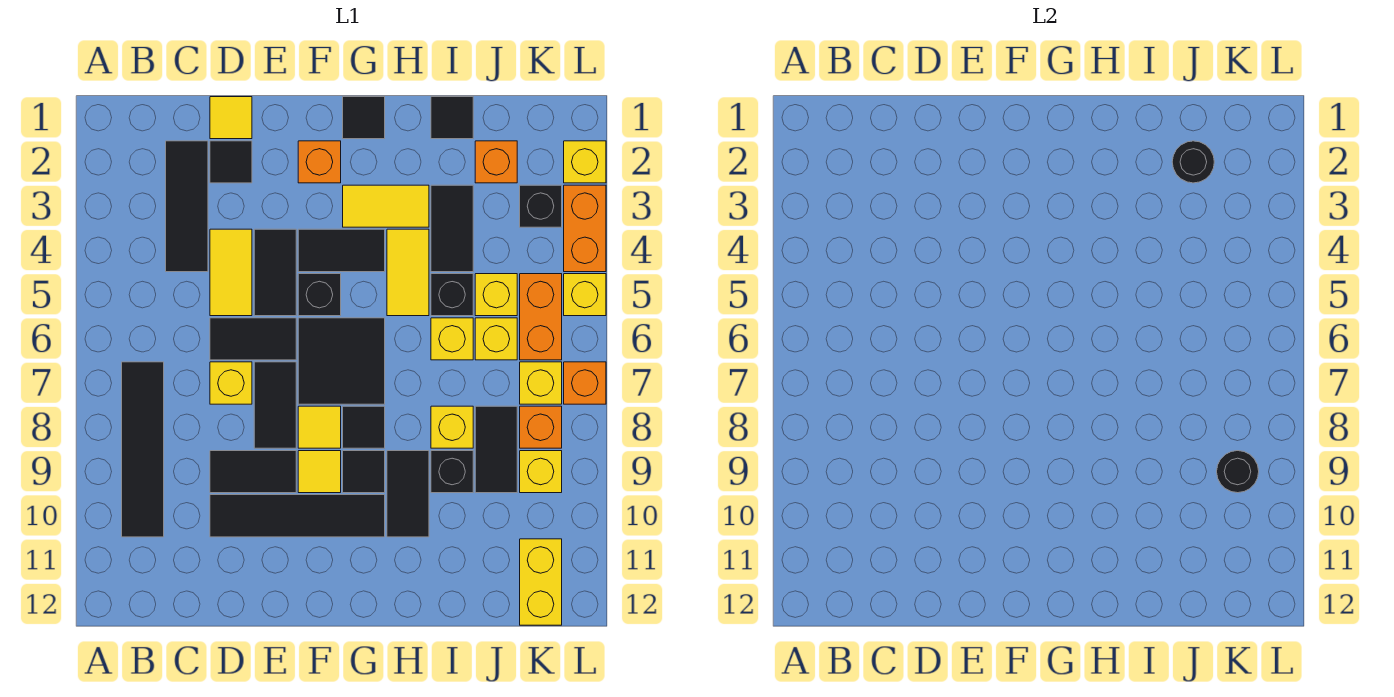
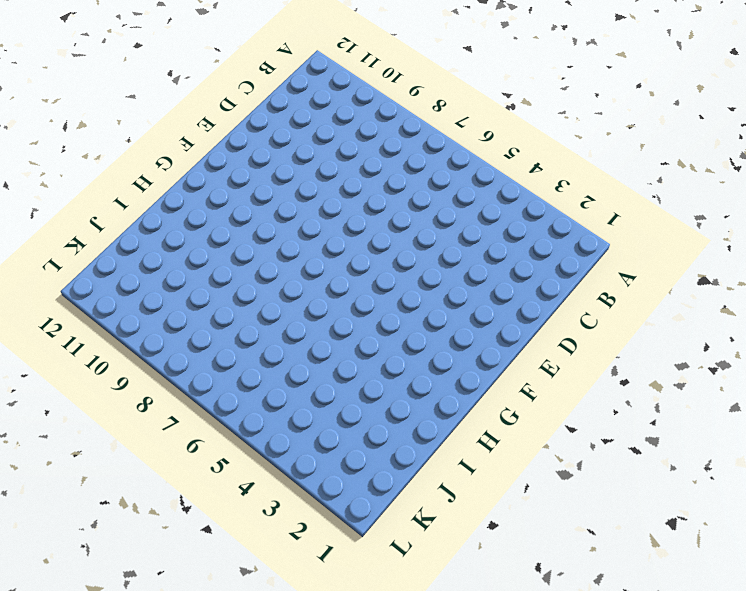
none -> black 1x4 tile [122,362,164,537]
none -> black 1x3 tile [166,141,208,272]
none -> yellow 1x1 tile [210,97,252,139]
none -> black 1x1 tile [210,141,252,183]

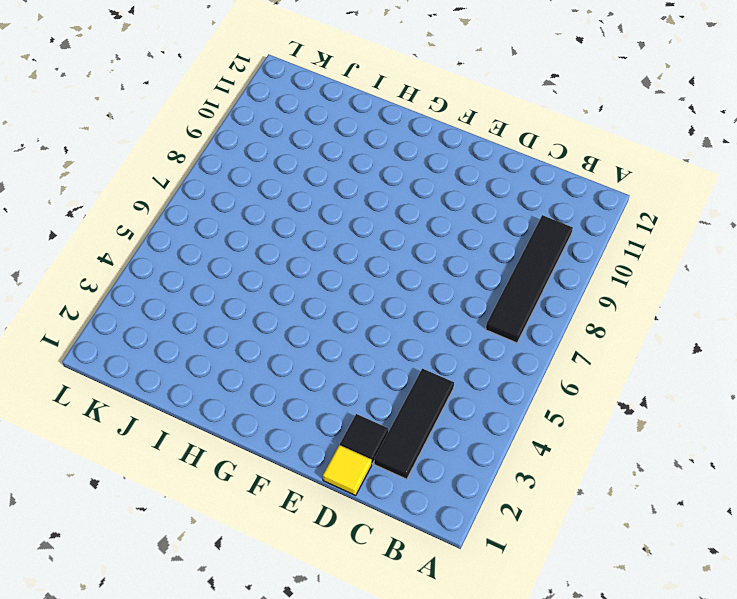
none -> yellow 1x2 tile [210,229,252,316]
none -> black 1x2 tile [210,318,296,360]
none -> yellow 1x1 brick [210,362,252,404]
none -> black 1x2 tile [210,451,296,493]

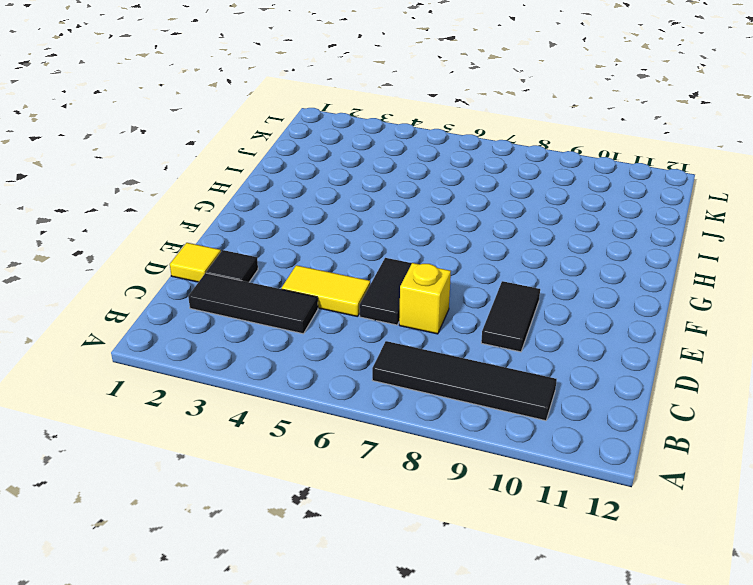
none -> black 1x4 tile [210,495,385,537]
none -> black 1x2 tile [254,229,296,316]
none -> black 1x2 tile [254,362,296,448]
none -> orange 1x1 brick [298,141,341,183]

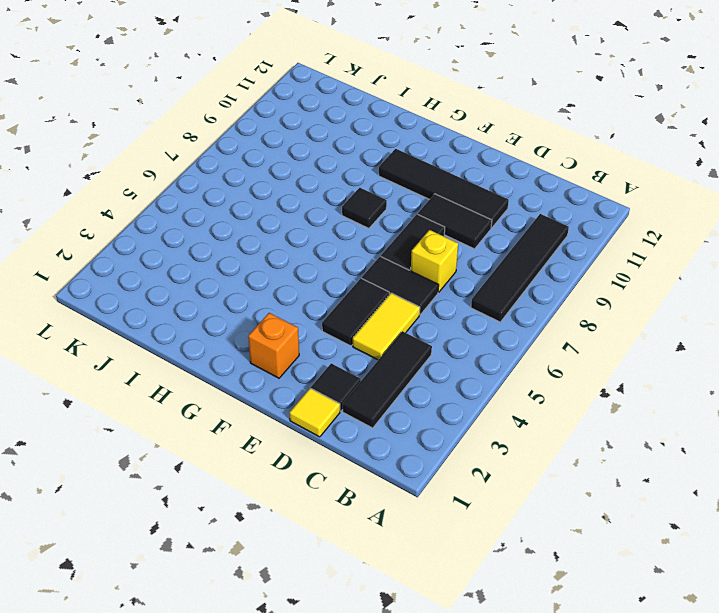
none -> black 1x2 tile [298,229,385,272]
none -> black 1x1 brick [298,274,341,316]
none -> black 2x2 tile [298,318,385,404]
none -> yellow 1x1 tile [298,406,341,448]

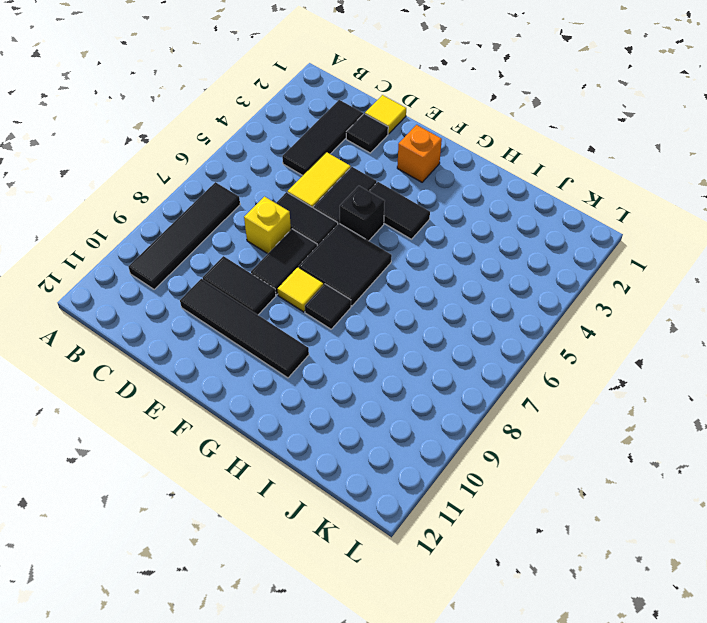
none -> yellow 1x1 tile [298,451,341,493]
none -> black 1x1 tile [343,97,385,139]
none -> yellow 1x2 tile [343,185,429,227]
none -> black 1x1 tile [343,451,385,493]

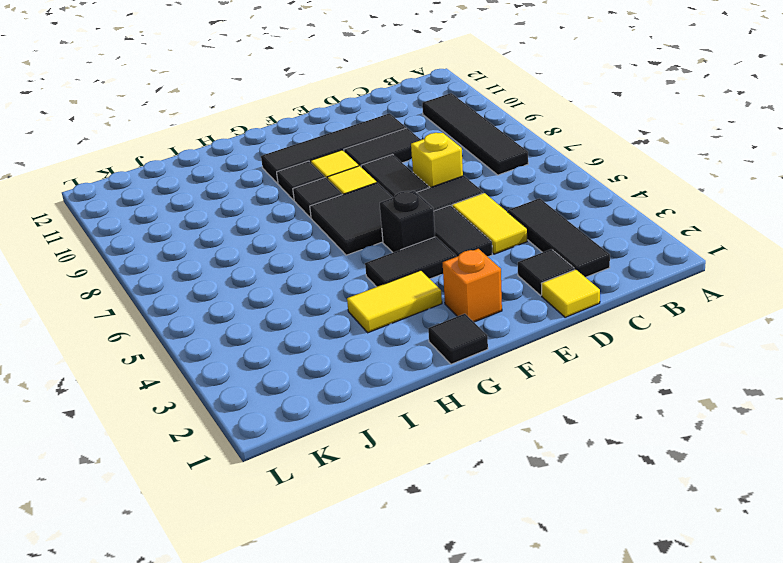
none -> yellow 1x2 tile [387,229,429,316]
none -> black 1x2 tile [387,451,429,537]
none -> black 1x1 tile [431,97,473,139]
none -> black 1x2 tile [431,185,473,272]

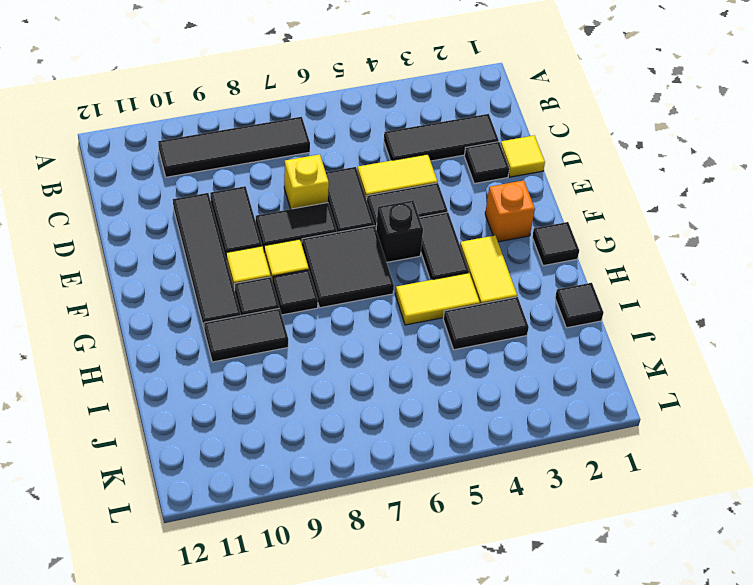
none -> black 1x1 brick [431,274,473,316]
none -> yellow 1x1 brick [431,318,473,360]
none -> yellow 1x1 brick [431,406,473,448]
none -> black 1x1 brick [431,451,473,493]

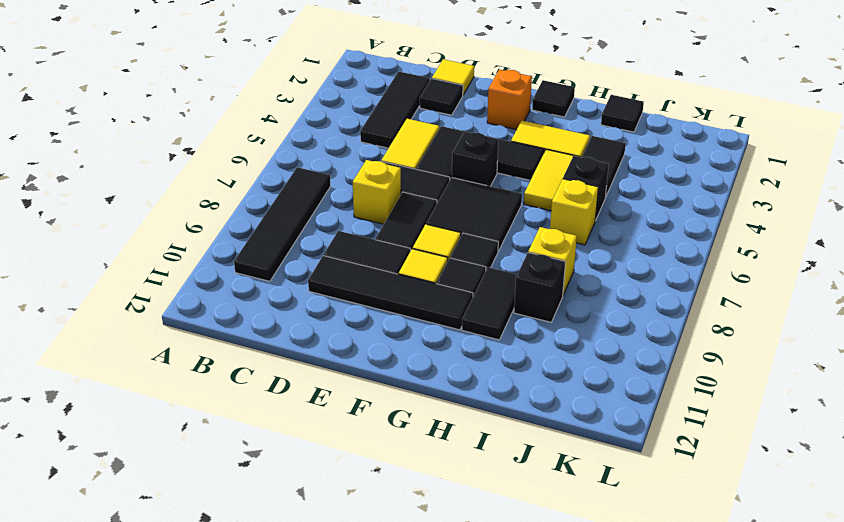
none -> orange 1x1 brick [475,141,517,183]
none -> yellow 1x1 brick [475,274,517,316]
none -> yellow 1x1 brick [475,318,517,360]
none -> black 1x2 tile [475,406,517,493]

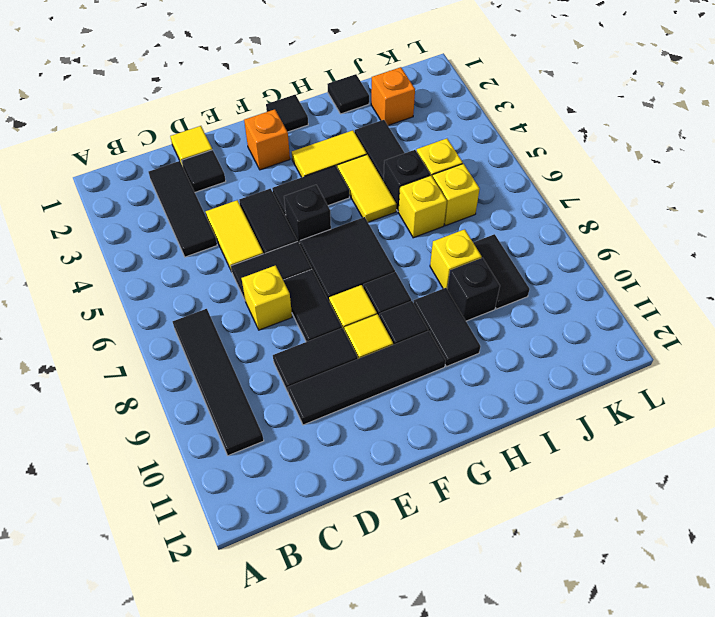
none -> black 1x1 brick [520,185,562,227]
none -> orange 1x2 brick [520,274,562,360]
none -> yellow 1x1 brick [520,362,562,404]
none -> orange 1x1 brick [520,406,562,448]

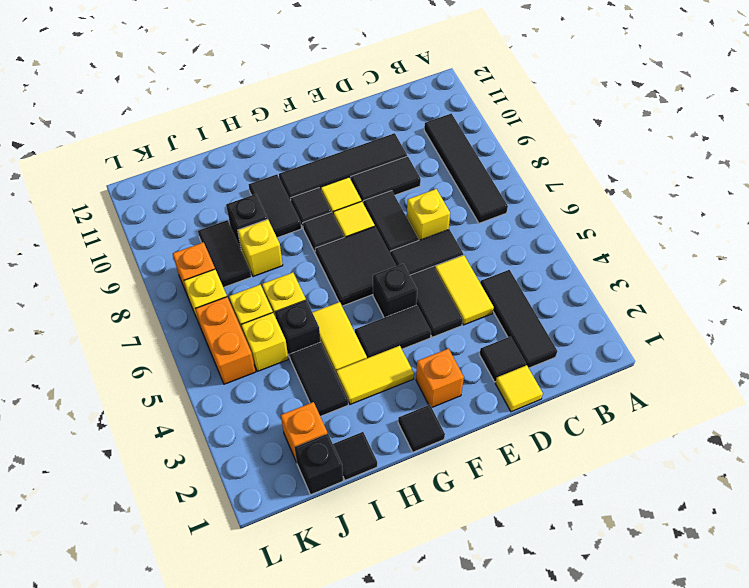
black 1x1 brick [294,434,343,495] -> black 1x1 brick moved to [520,185,562,227]
none -> yellow 1x1 brick [520,451,562,493]
none -> yellow 1x2 brick [520,539,562,625]
none -> yellow 1x1 brick [564,141,606,183]
none -> orange 1x2 brick [564,185,606,272]

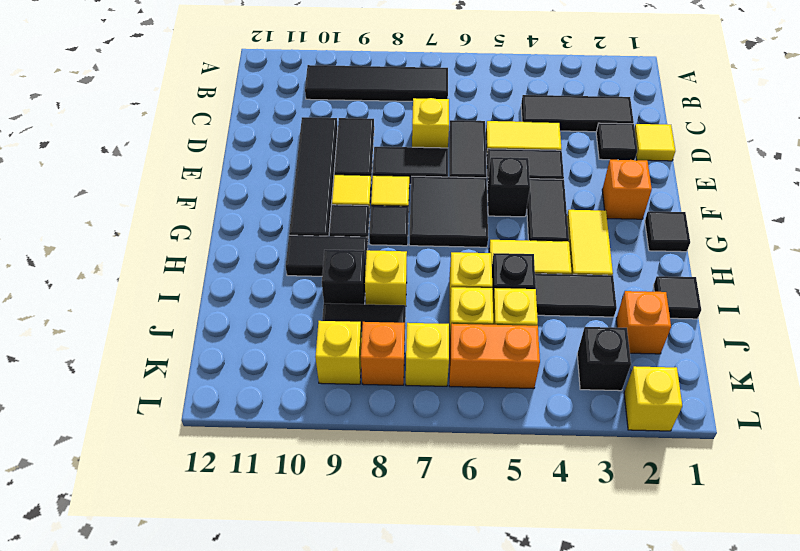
none -> yellow 1x2 brick [520,539,562,625]
none -> orange 1x2 brick [564,185,606,272]
none -> yellow 1x1 brick [564,274,606,316]
none -> orange 1x1 brick [564,362,606,404]

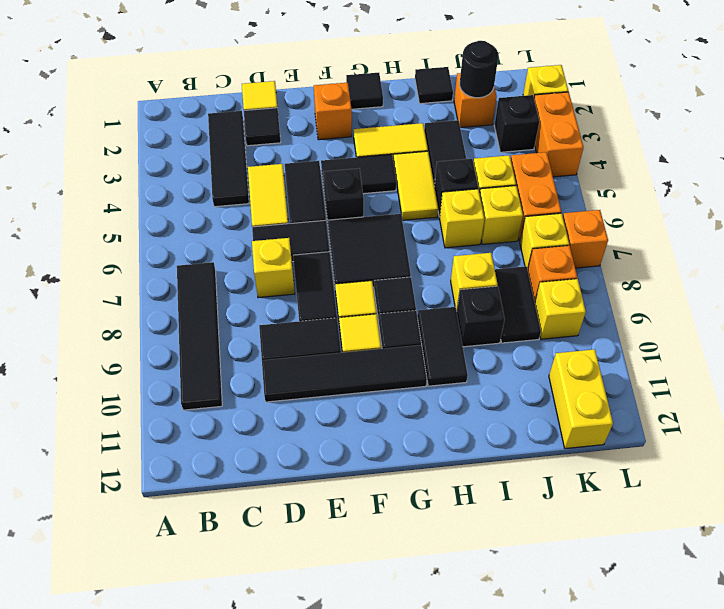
none -> yellow 1x1 brick [564,274,606,316]
none -> black 1x1 round brick [1217,451,1259,493]

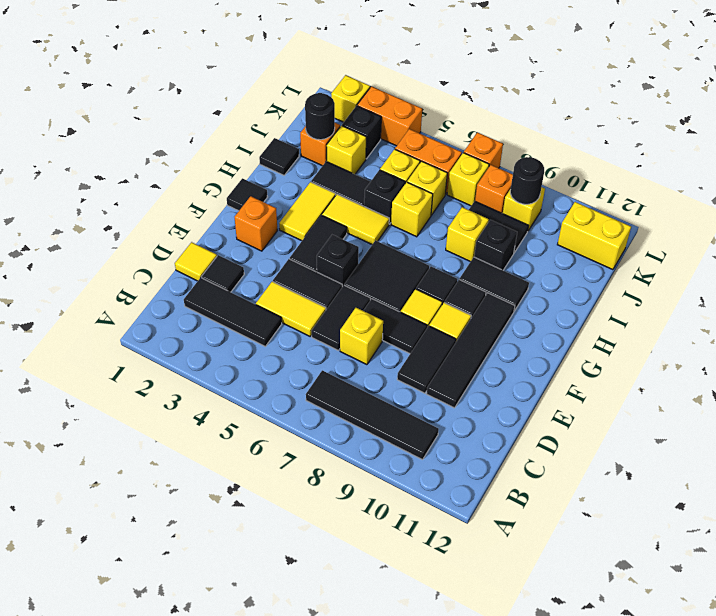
yellow 1x1 brick [327,126,366,174] -> yellow 1x1 brick moved to [564,274,606,316]

